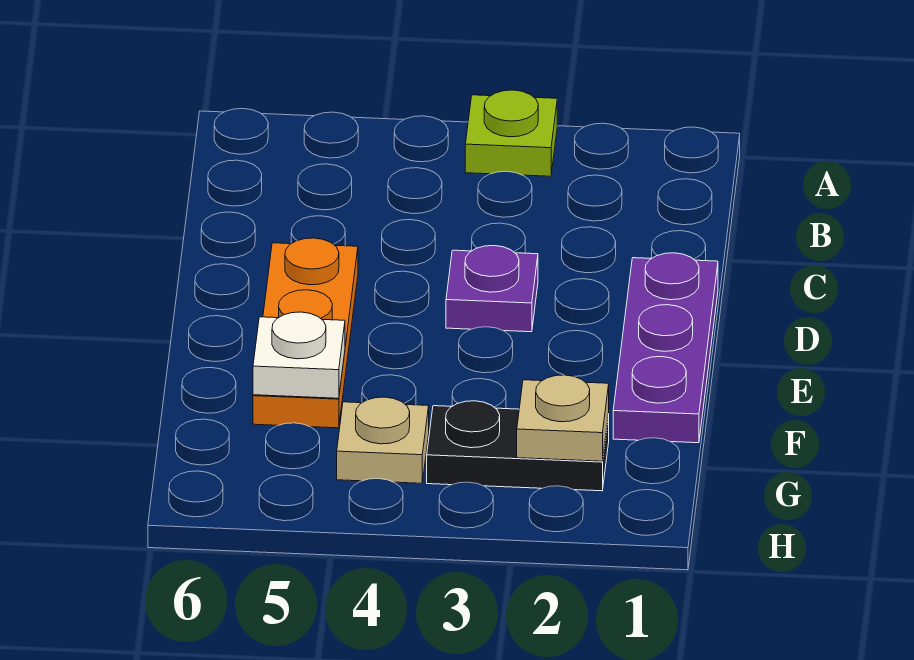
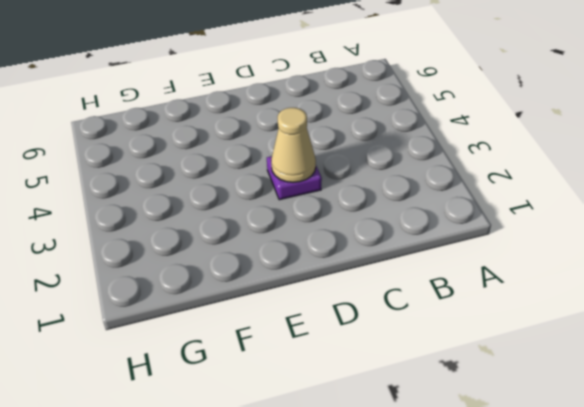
tan 1x1 cone [271,108,316,182] -> none
none -> lime 1x1 plate [465,90,557,176]
none -> purple 1x3 plate [613,253,718,443]

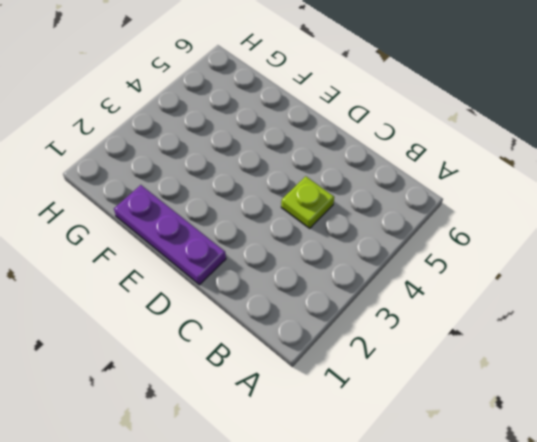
lime 1x1 plate [281,176,334,228] -> lime 1x1 plate moved to [465,90,557,176]
none -> purple 1x1 plate [446,246,538,332]
none -> orange 1x3 plate [253,238,358,428]

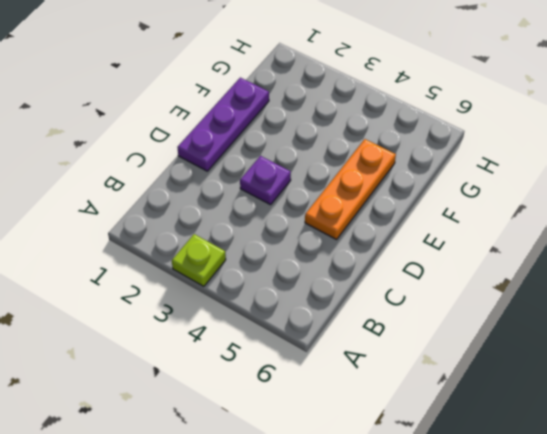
none -> black 1x2 plate [427,401,609,491]
none -> tan 1x1 plate [337,397,429,483]

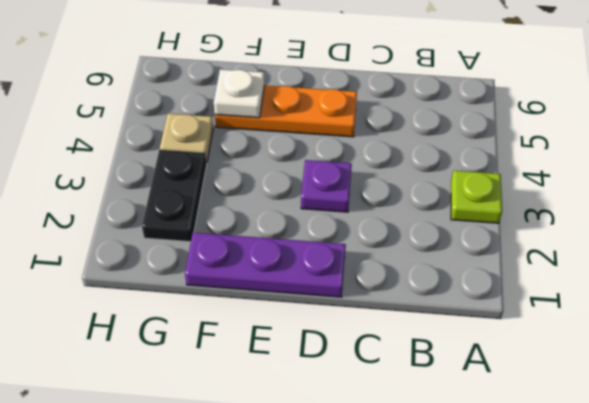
none -> tan 1x1 plate [517,375,609,461]

